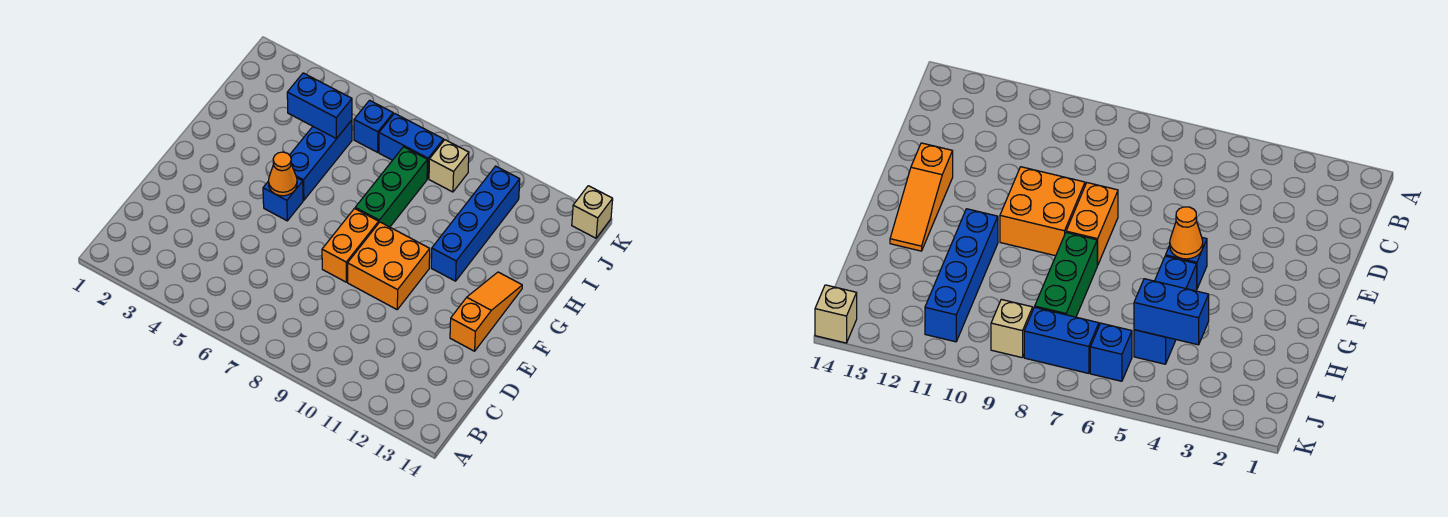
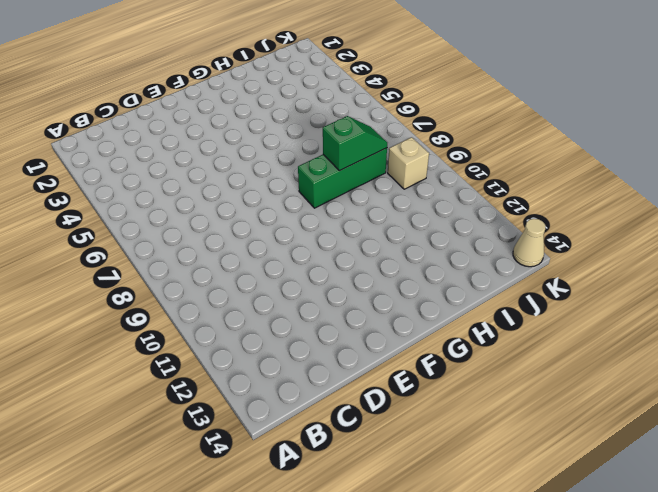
green 1x2 slope [323,116,387,171] -> none
tan 1x1 cone [513,219,545,267] -> tan 1x1 brick [572,186,613,238]
none -> orange 1x2 brick [322,209,379,282]
none -> orange 2x2 brick [348,222,430,309]
none -> orange 1x3 slope [450,272,522,351]

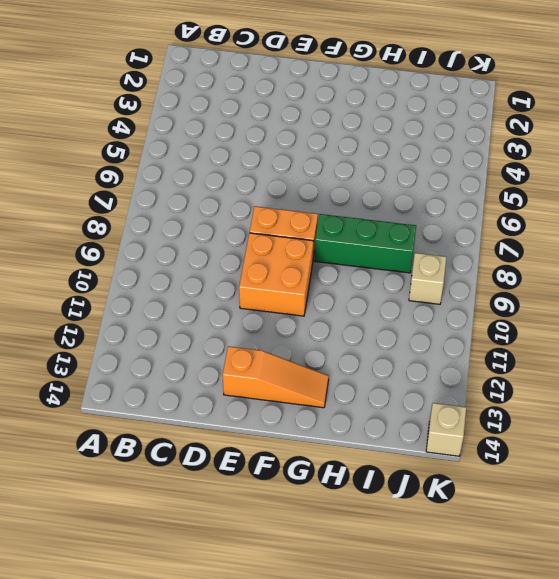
none -> blue 1x1 brick [263,178,303,221]
none -> blue 1x3 brick [290,120,352,200]
none -> blue 1x4 brick [431,166,520,281]

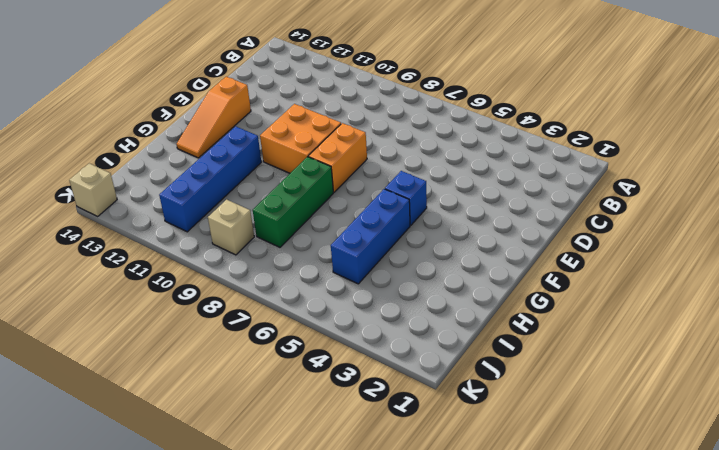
none -> blue 1x1 brick [354,100,393,152]
none -> blue 1x2 brick [379,113,444,179]
none -> orange 1x1 cone [268,152,297,196]

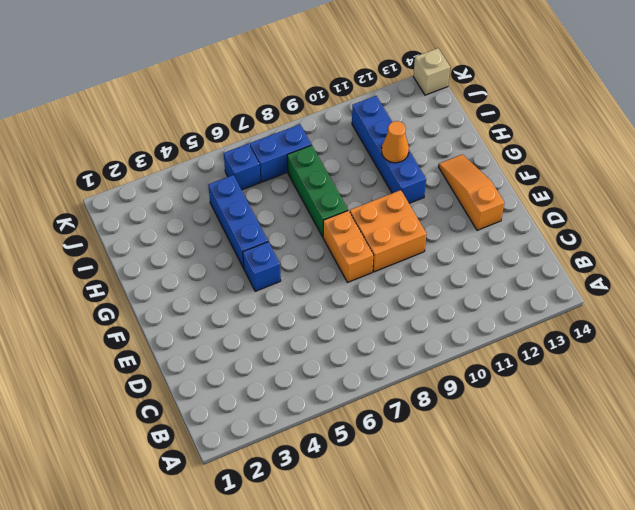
orange 1x1 cone [382,121,409,163] -> orange 1x1 cone moved to [268,152,297,196]
none -> tan 1x1 brick [429,140,469,192]
none -> blue 1x2 brick [287,73,352,139]

